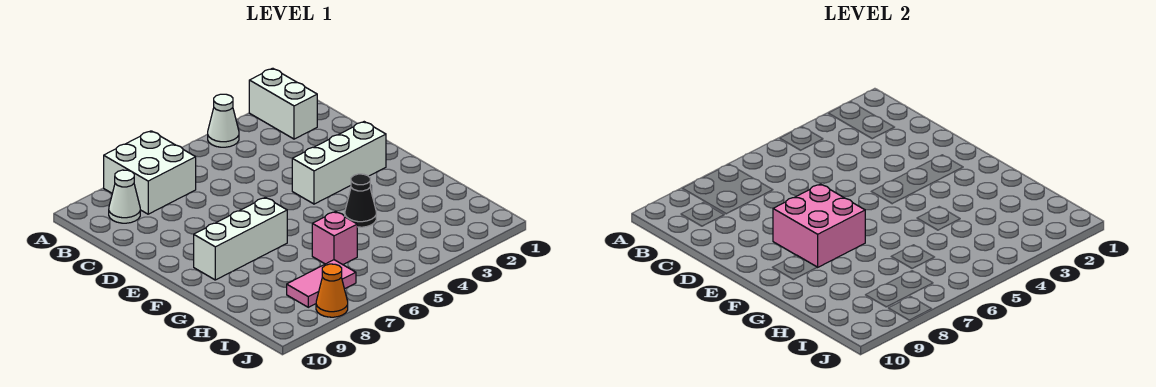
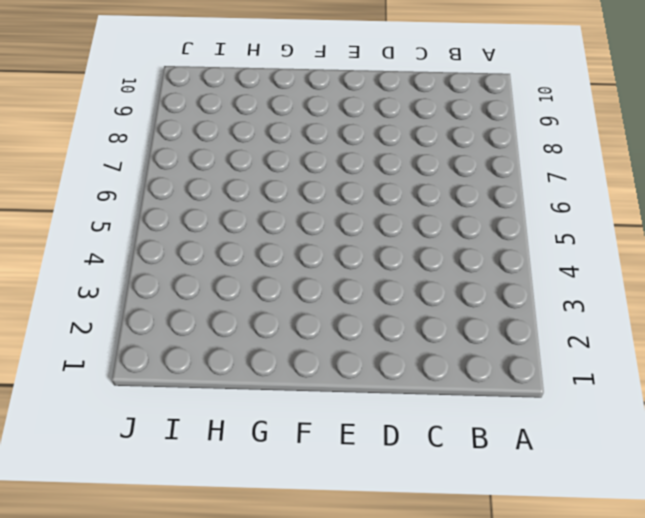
none -> white 1x2 brick [249,68,317,139]
none -> white 1x1 cone [208,94,239,147]

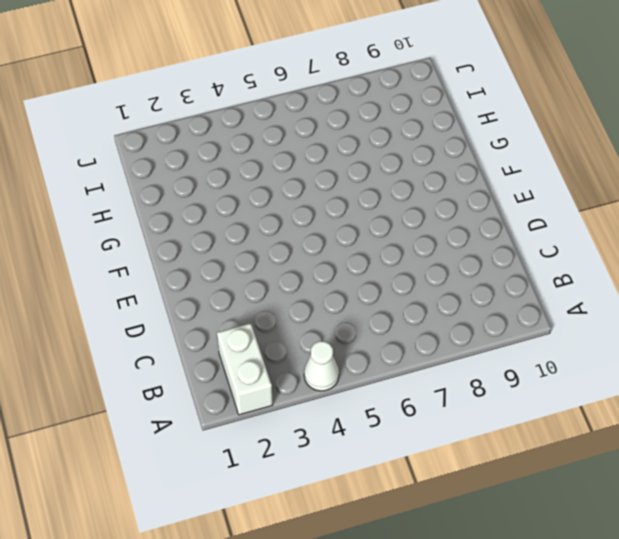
none -> white 2x2 brick [104,131,196,214]
none -> white 1x1 cone [109,170,140,223]

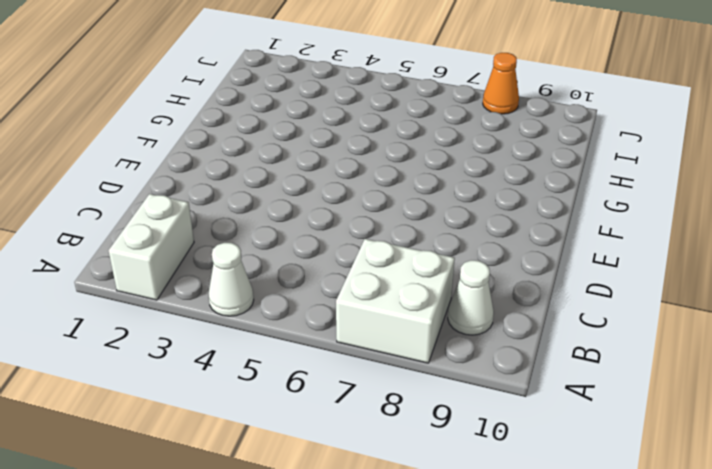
none -> white 1x3 brick [292,122,386,204]
none -> white 1x3 brick [194,197,287,280]

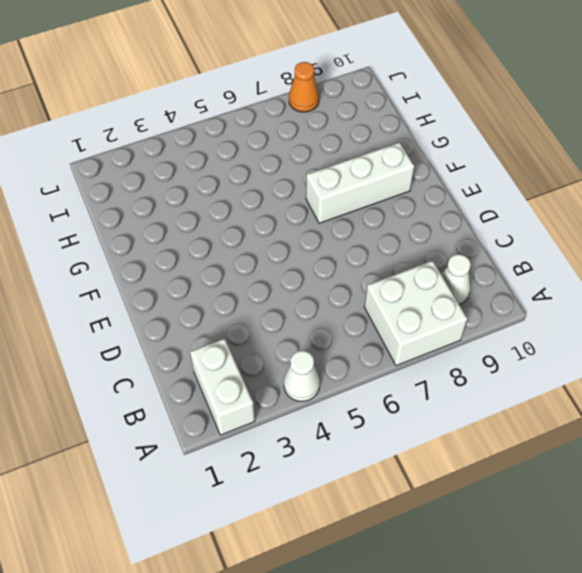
none -> white 1x3 brick [292,122,386,204]
none -> black 1x1 cone [345,174,376,227]

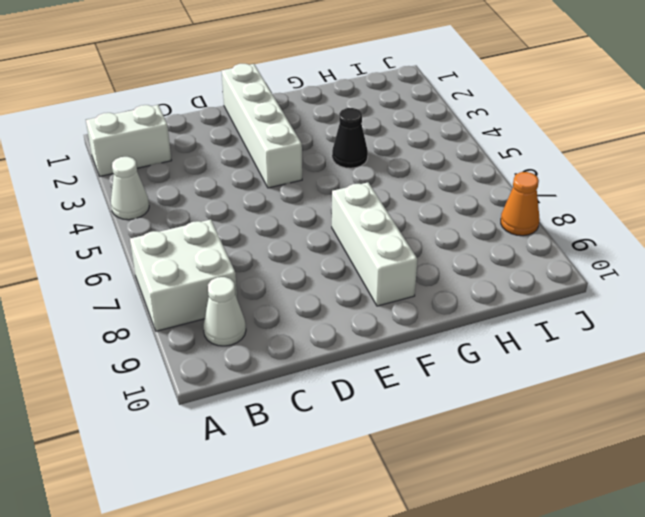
white 1x4 brick [222,64,302,188] -> white 1x3 brick [292,122,386,204]
none -> pink 1x1 brick [312,212,357,265]
none -> pink 1x2 tile [287,260,356,307]

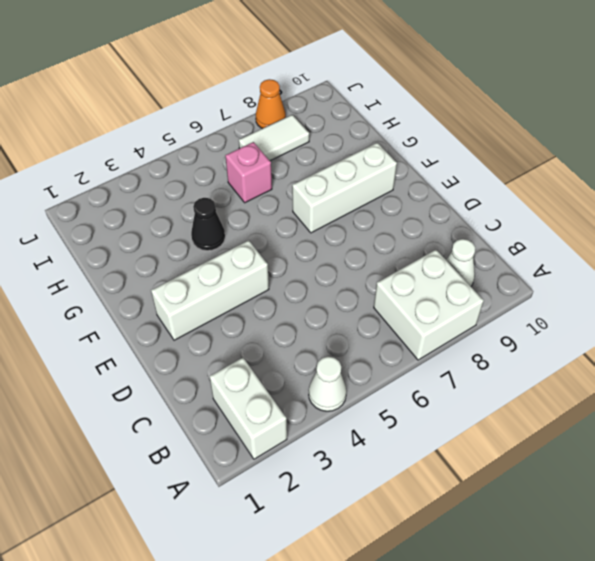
white 1x2 tile [239,115,309,161] -> pink 1x2 tile [287,260,356,307]
none -> pink 2x2 brick [773,184,865,267]

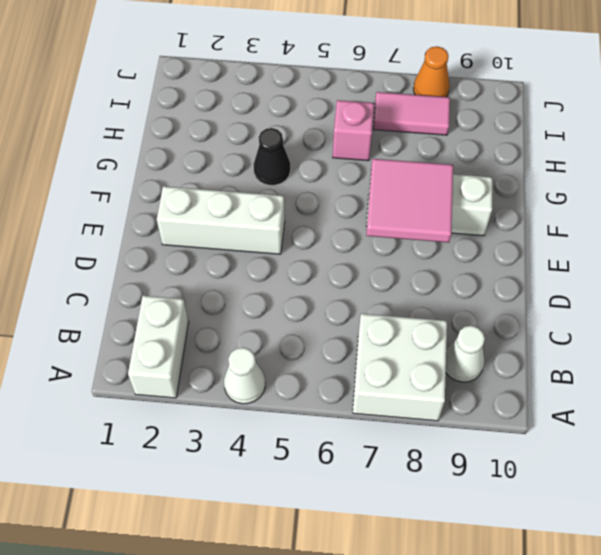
pink 2x2 tile [366,159,453,243] -> pink 2x2 brick [773,184,865,267]

